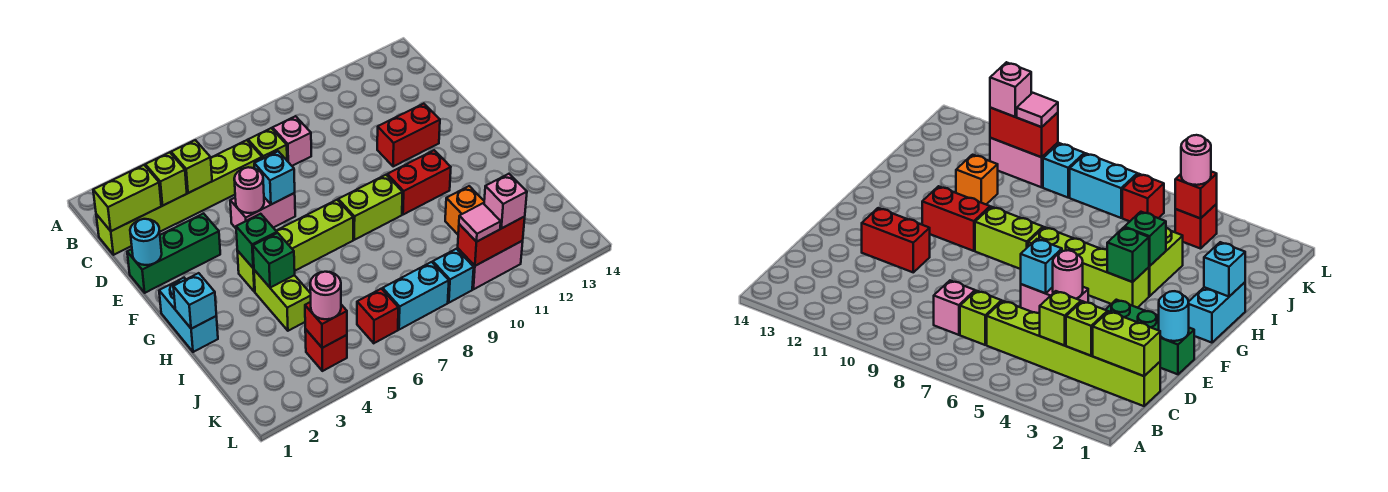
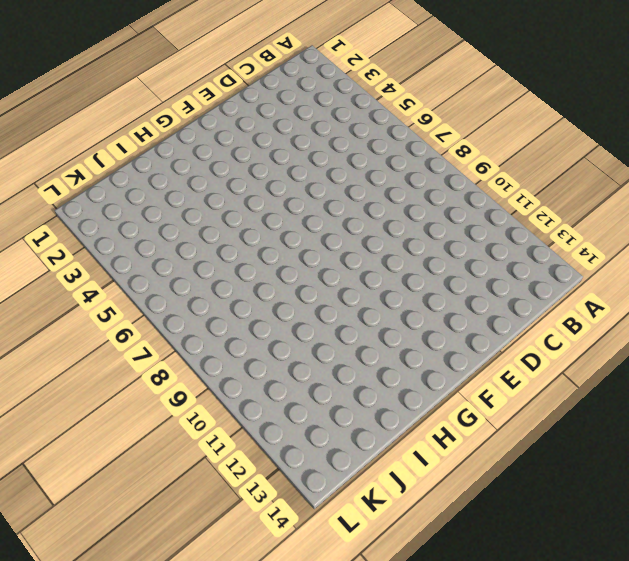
none -> lime 1x6 brick [96,140,262,255]
none -> lime 1x1 brick [248,128,287,160]
none -> pink 1x1 brick [273,116,311,166]
none -> green 1x3 brick [127,214,220,293]

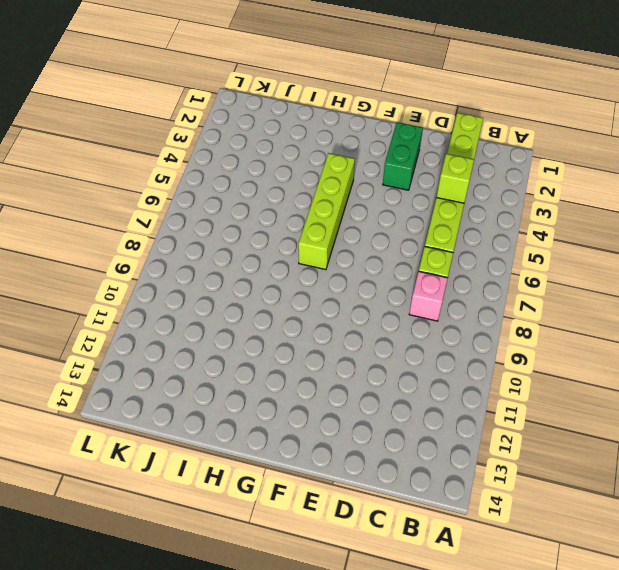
green 1x2 brick [383,122,423,190] -> green 1x3 brick [127,214,220,293]
none -> pink 1x2 brick [230,193,295,228]
none -> red 1x2 brick [377,104,440,167]
none -> cyan 1x2 brick [159,278,218,352]
none -> lime 1x2 brick [338,175,403,240]

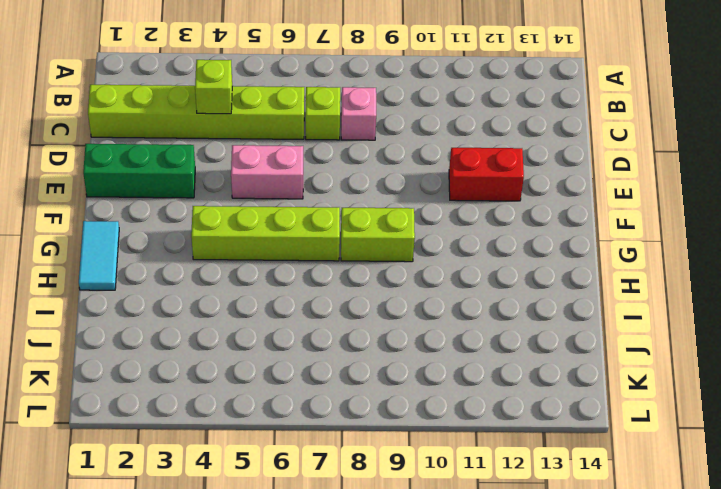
cyan 1x2 tile [79,221,119,290] -> cyan 1x2 brick [159,278,218,352]
none -> red 1x2 brick [387,150,451,215]
none -> lime 1x2 brick [254,270,311,331]
none -> orange 1x1 brick [445,186,484,234]
none -> red 1x1 brick [305,329,347,371]

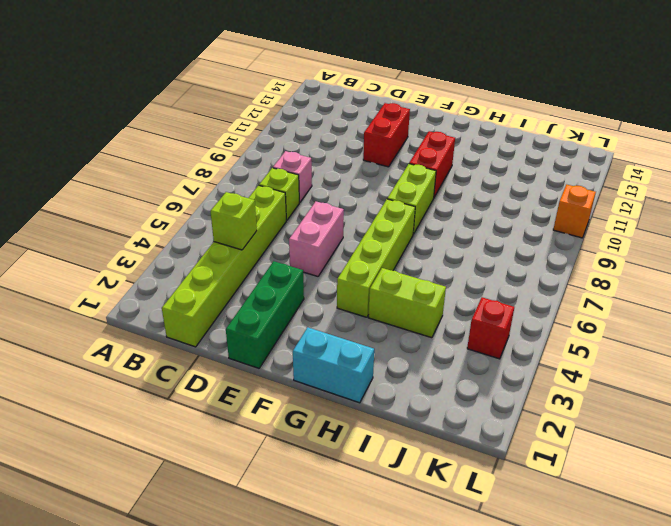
orange 1x1 brick [553,184,596,238] -> orange 1x1 brick moved to [445,186,484,234]
none -> red 1x1 brick [357,289,398,343]
none -> cyan 1x2 brick [383,262,449,330]
none -> cyan 1x1 brick [433,249,474,303]
none -> pink 1x2 brick [458,241,523,289]

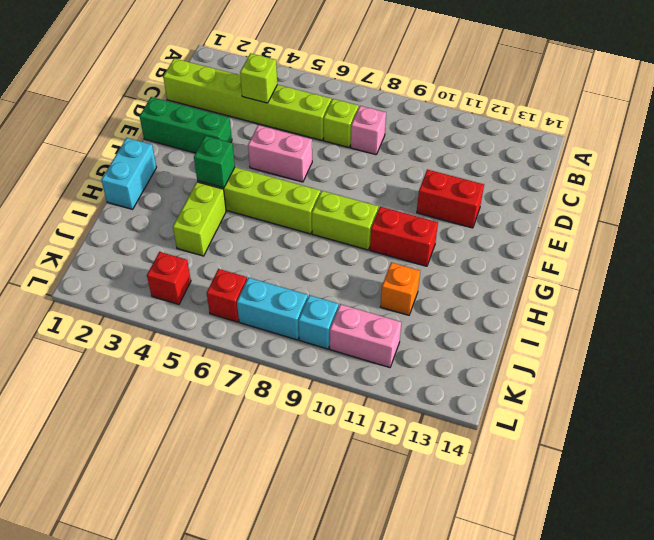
none -> lime 1x2 brick [93,165,161,231]
none -> lime 1x1 brick [145,152,187,205]
none -> cyan 1x1 round brick [130,219,162,265]
none -> pink 1x1 round brick [234,167,264,213]

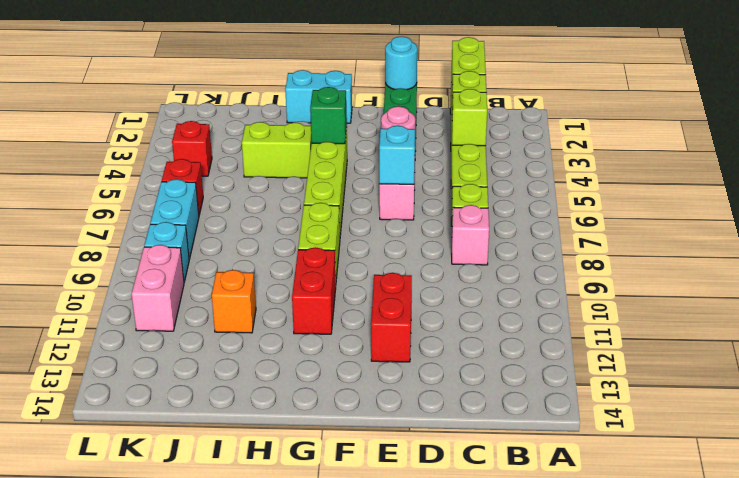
none -> cyan 1x1 brick [173,273,216,329]
none -> green 1x1 brick [253,233,295,288]
none -> red 1x1 brick [305,302,347,348]
none -> red 1x2 brick [458,217,525,266]

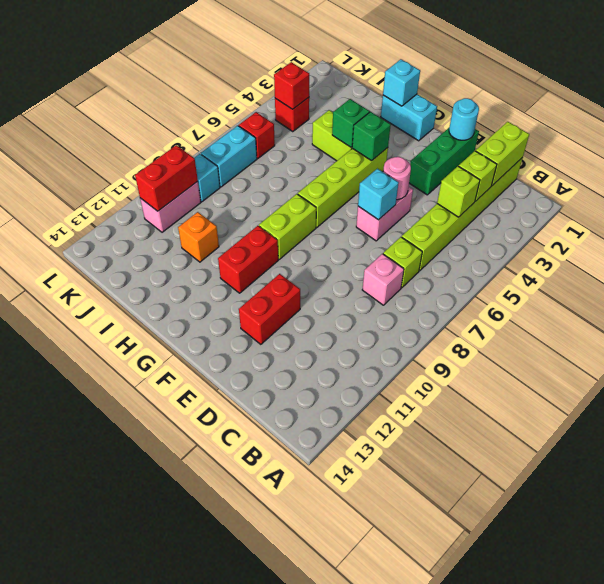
none -> pink 1x1 round brick [310,272,341,319]
none -> pink 1x1 tile [459,203,501,242]
none -> pink 1x1 brick [484,174,527,229]

